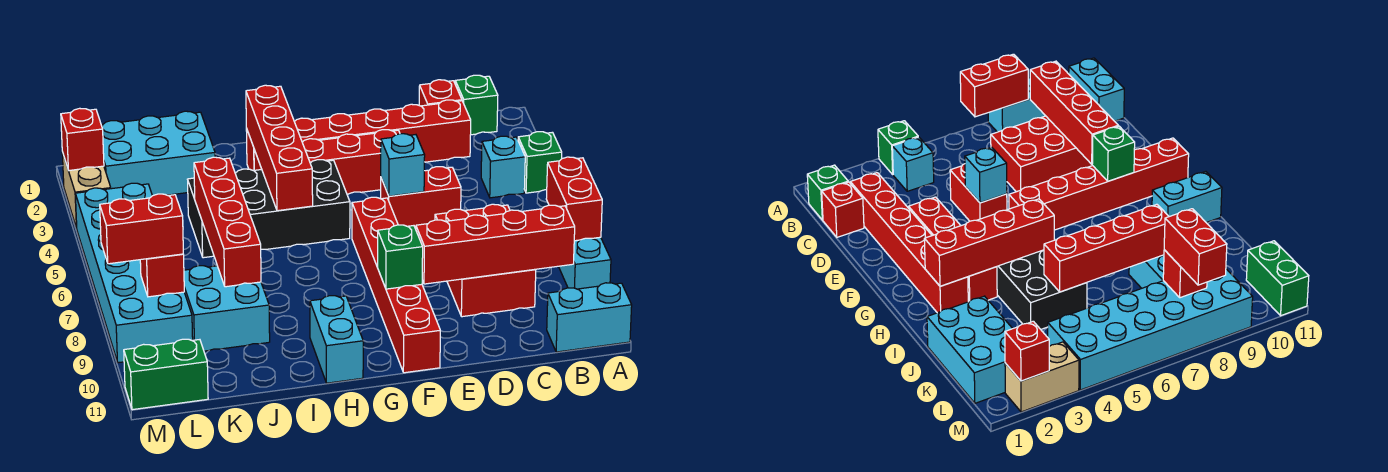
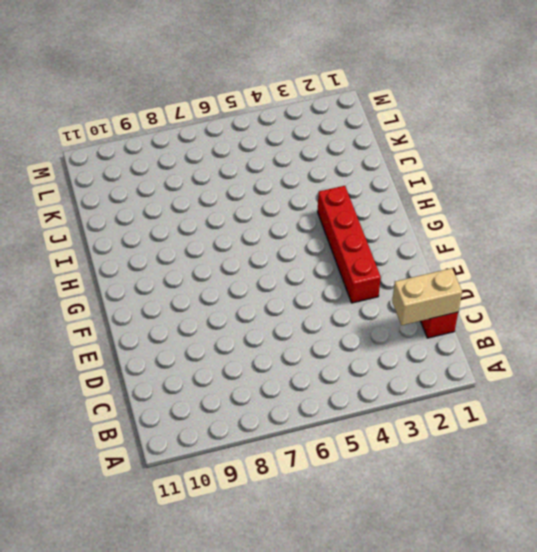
tan 1x2 brick [392,268,462,325] -> tan 1x2 brick moved to [62,152,111,229]
none -> green 1x1 brick [518,132,562,193]
none -> cyan 1x2 brick [558,237,611,289]
none -> cyan 1x2 brick [547,283,632,352]

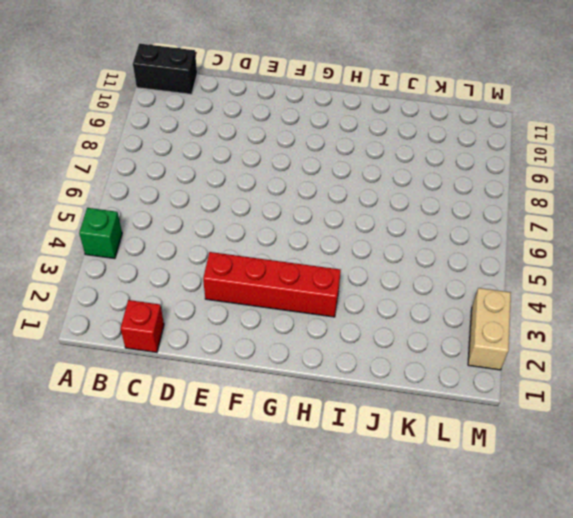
black 1x2 brick [133,44,197,94] -> cyan 1x2 brick [547,283,632,352]
none -> cyan 1x2 brick [558,237,611,289]
none -> green 1x1 brick [455,75,498,135]
none -> cyan 1x1 brick [481,136,525,198]

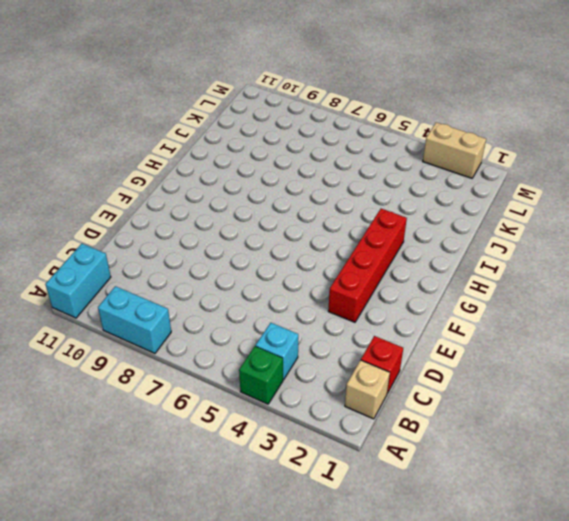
tan 1x1 brick [345,360,390,419] -> green 1x1 brick [455,75,498,135]
none -> red 1x6 brick [246,100,471,171]
none -> red 2x3 brick [435,204,536,317]
none -> red 1x2 brick [381,167,461,229]

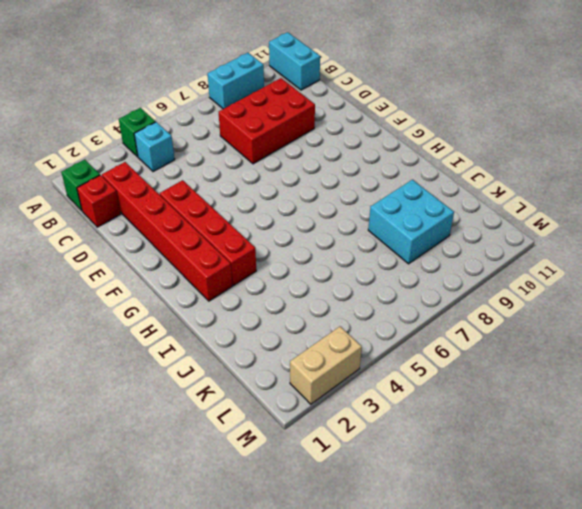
none -> red 1x2 brick [381,167,461,229]
none -> red 1x6 brick [352,197,440,373]
none -> black 2x4 brick [188,160,350,258]

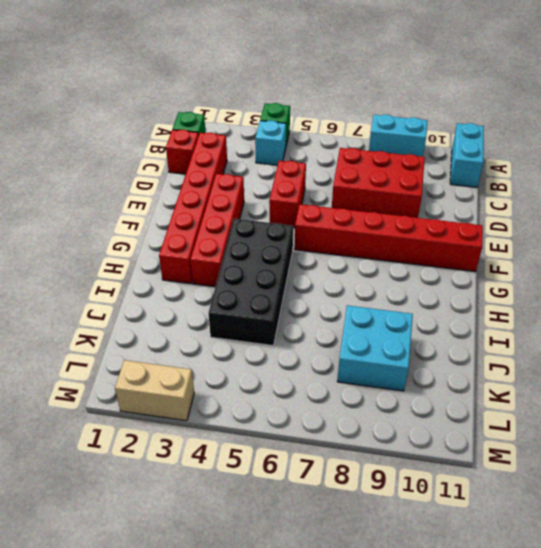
none -> cyan 1x2 brick [310,296,363,383]
none -> cyan 2x3 brick [101,111,215,196]
none -> cyan 2x6 brick [75,183,193,363]

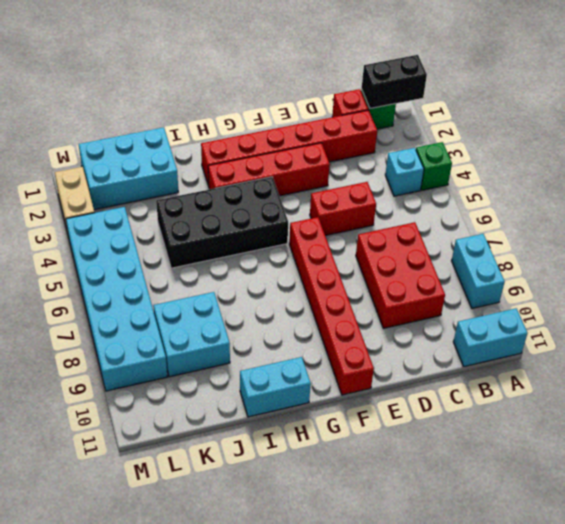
black 1x2 brick [362,55,427,108] -> none
cyan 1x2 brick [240,357,311,417] -> cyan 1x2 brick turned to [310,296,363,383]
none -> green 1x2 brick [124,339,208,410]
none -> red 1x2 brick [546,157,602,241]
none -> red 1x4 brick [416,205,575,284]

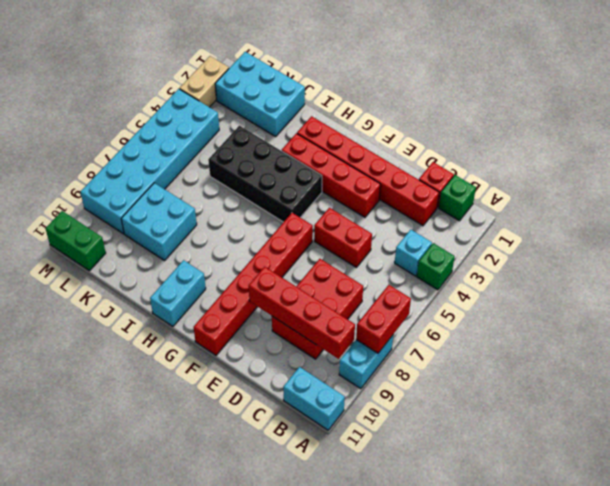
none -> cyan 1x1 brick [381,134,425,196]
none -> green 1x1 brick [378,225,423,289]
none -> red 1x4 brick [246,85,313,211]

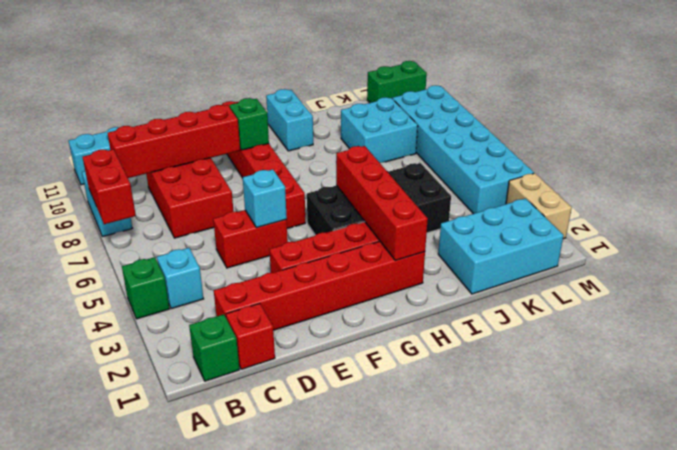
none -> red 1x4 brick [194,157,261,287]
none -> red 1x1 brick [140,254,184,297]
none -> red 1x1 brick [61,108,104,171]

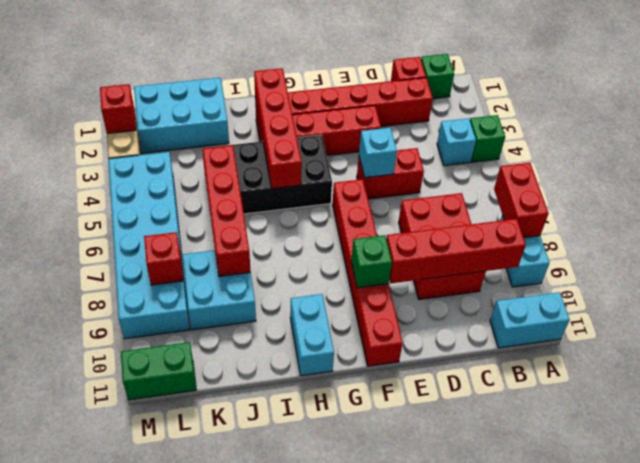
none -> red 1x2 brick [100,194,183,264]

